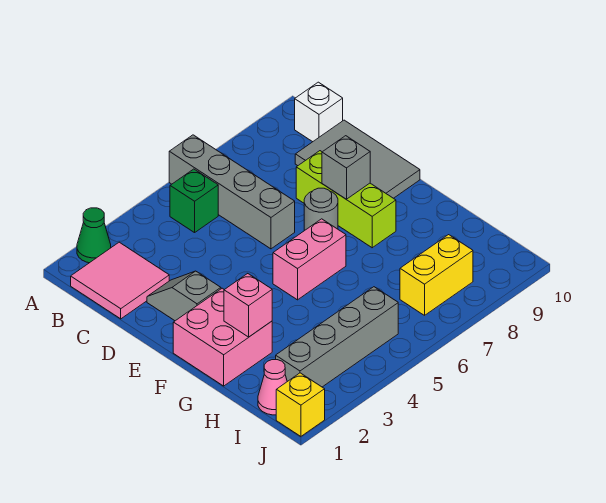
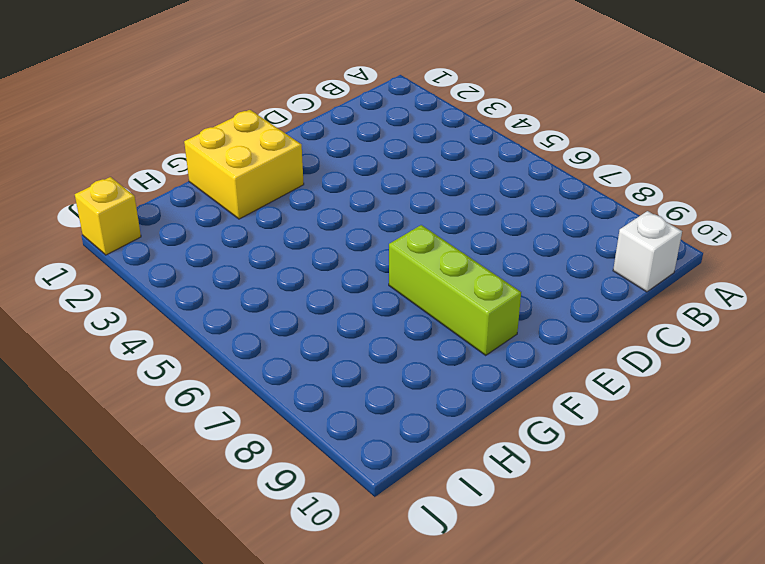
yellow 2x2 brick [184,110,304,219] -> pink 2x2 brick [173,288,272,386]
lime 1x3 brick [389,225,521,355] -> lime 1x3 brick turned to [296,151,396,248]
none -> green 1x1 cone [77,208,111,263]
none -> grey 1x4 brick [169,135,295,249]
none -> pink 2x2 tile [71,242,169,319]

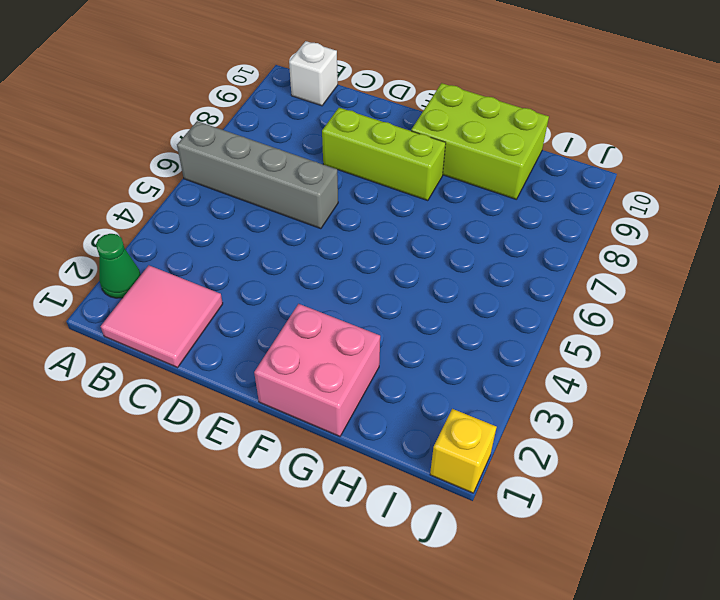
lime 2x3 brick [411,83,549,199] -> none
none -> green 1x1 brick [170,169,218,233]
none -> grey 2x3 tile [295,120,420,198]
none -> grey 1x2 slope [147,271,221,321]

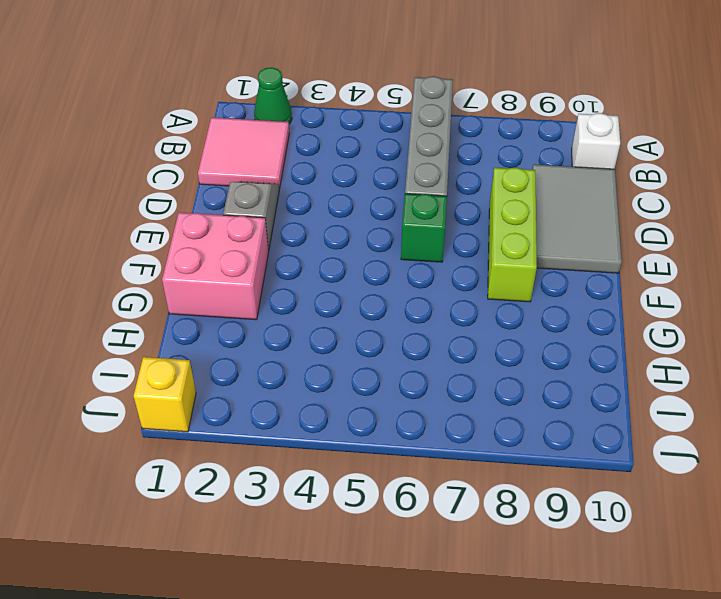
green 1x1 brick [401,194,447,262] -> green 1x1 brick moved to [170,169,218,233]
none -> grey 1x1 round brick [304,188,338,231]
none -> pink 1x2 brick [273,219,346,300]
none -> pink 1x1 cone [258,360,287,415]

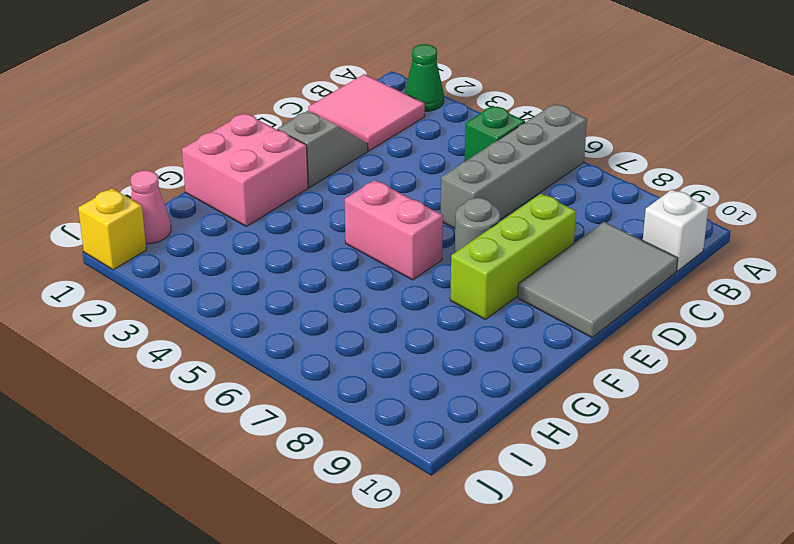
none -> grey 1x4 brick [276,287,398,387]
none -> yellow 1x2 brick [400,235,473,315]
none -> grey 1x1 brick [322,136,370,199]

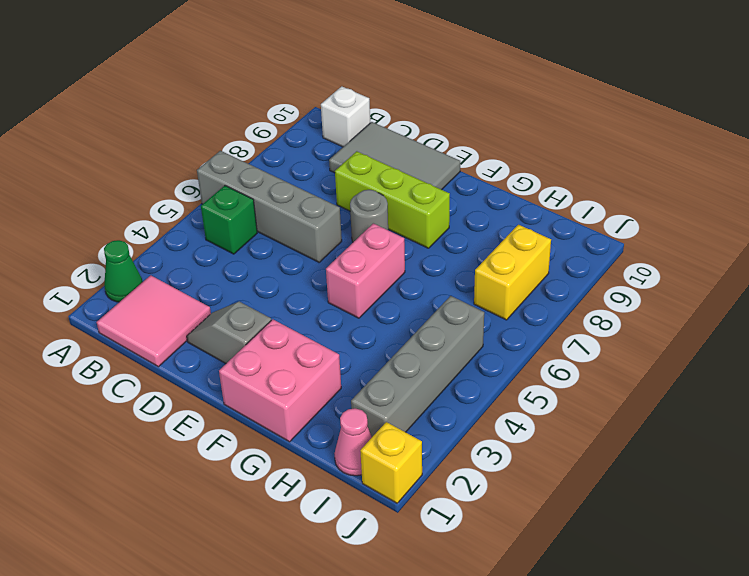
none -> grey 1x1 brick [322,136,370,199]
none -> pink 1x1 brick [224,274,272,337]

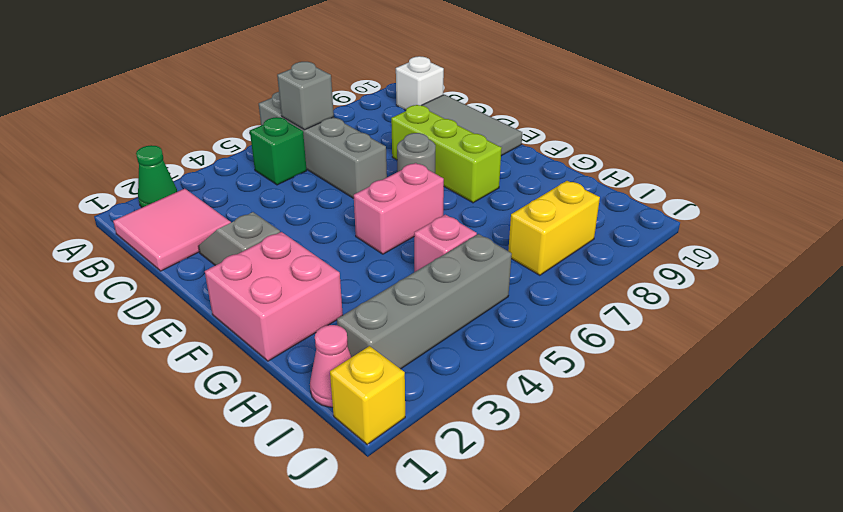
grey 1x1 brick [277,62,334,130] -> grey 1x1 brick moved to [322,136,370,199]
pink 1x1 brick [414,215,477,272] -> pink 1x1 brick moved to [224,274,272,337]

